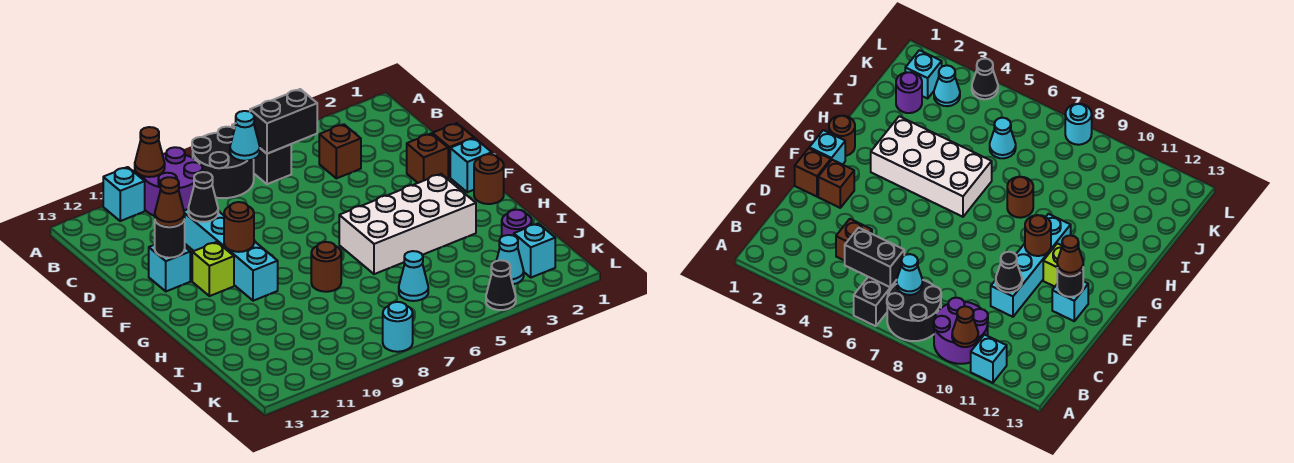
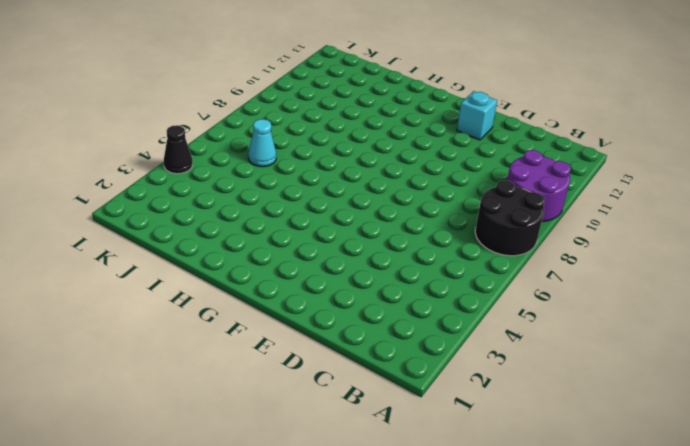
none -> black 1x2 brick [232,123,291,184]
none -> cyan 1x1 brick [103,167,145,221]
none -> brown 1x1 brick [319,124,361,178]

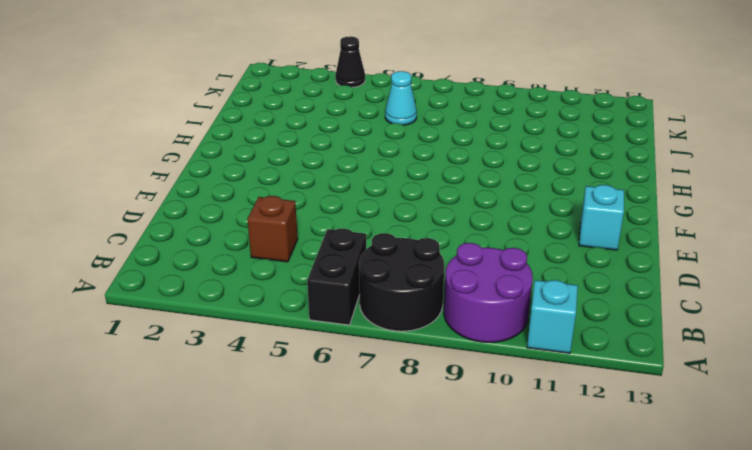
none -> cyan 1x4 brick [184,209,278,301]
none -> brown 1x1 brick [432,123,474,177]
none -> brown 1x1 brick [407,134,448,183]

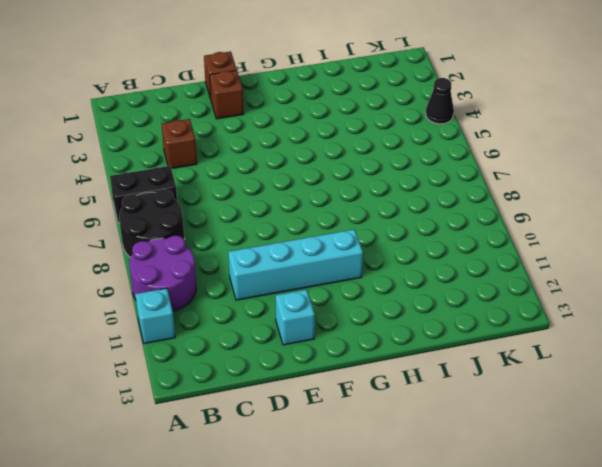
none -> cyan 1x1 brick [450,138,492,192]
none -> lime 1x1 brick [192,242,234,296]
none -> brown 1x1 round brick [474,154,504,204]

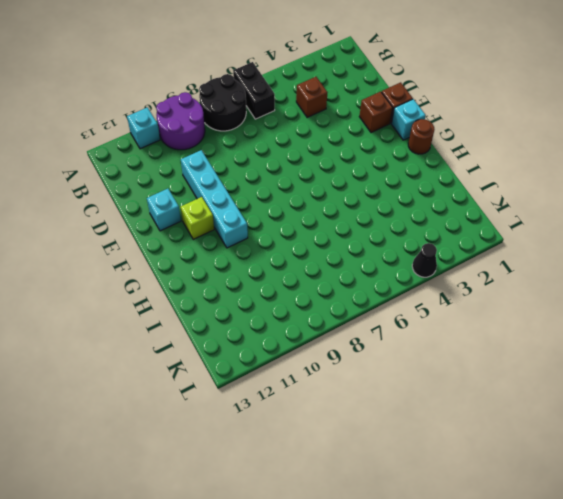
none -> white 2x4 brick [339,174,476,274]
none -> brown 1x1 round brick [311,242,341,292]
none -> purple 1x1 round brick [502,210,532,237]

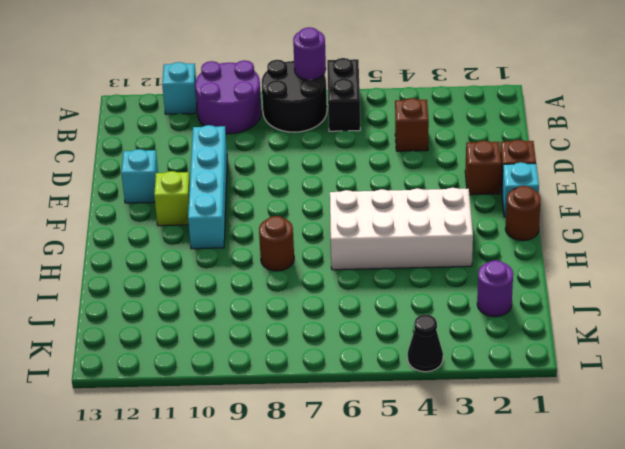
purple 1x1 round brick [293,27,326,80] -> none
none -> cyan 1x1 cone [399,251,428,301]
none -> cyan 1x1 brick [514,223,555,278]
none -> cyan 1x1 cone [496,235,524,284]

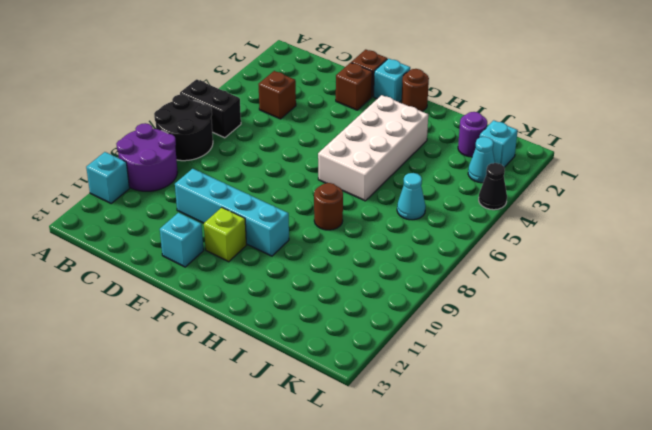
none -> cyan 1x1 round brick [383,302,413,352]
none -> brown 1x1 cone [135,127,165,177]
none -> black 1x2 brick [250,89,317,154]

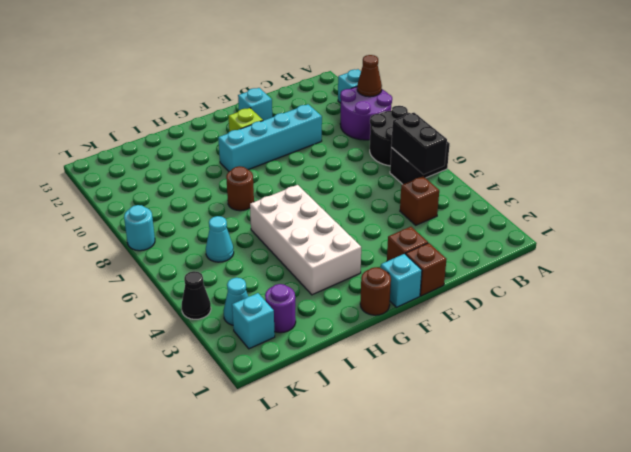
none -> cyan 1x1 cone [230,111,260,161]
none -> black 1x1 cone [188,172,218,222]
none -> black 1x1 round brick [155,219,185,258]

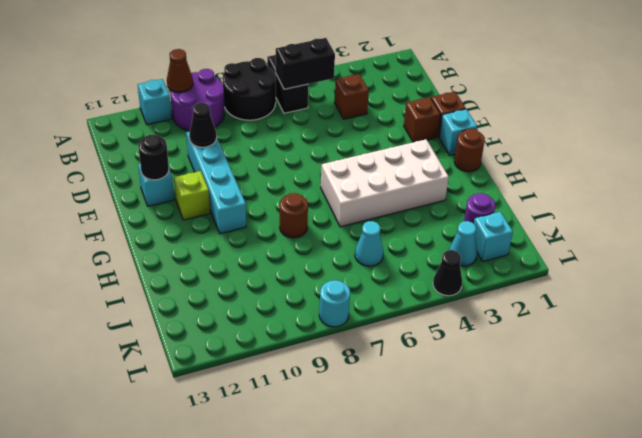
none -> cyan 1x1 cone [230,111,260,161]
none -> brown 1x1 round brick [224,202,254,252]
none -> brown 1x1 cone [155,177,185,227]

